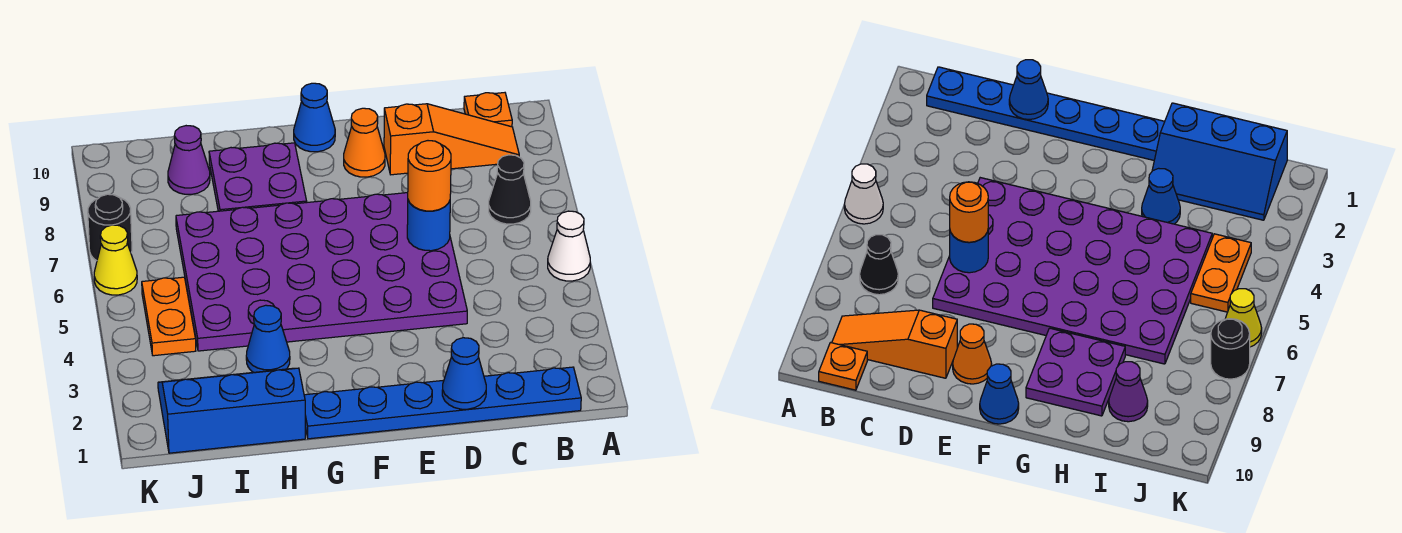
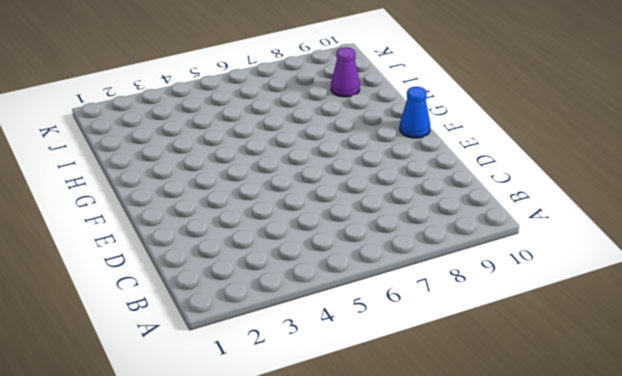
none -> white 1x1 cone [548,211,590,281]
none -> blue 1x6 plate [304,367,581,439]
none -> black 1x1 cone [489,155,531,224]

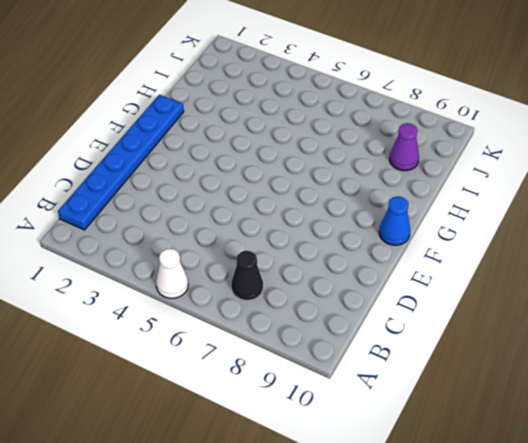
none -> orange 1x3 slope [384,104,519,175]
none -> orange 1x1 plate [464,93,512,127]
none -> purple 4x6 plate [176,193,467,351]

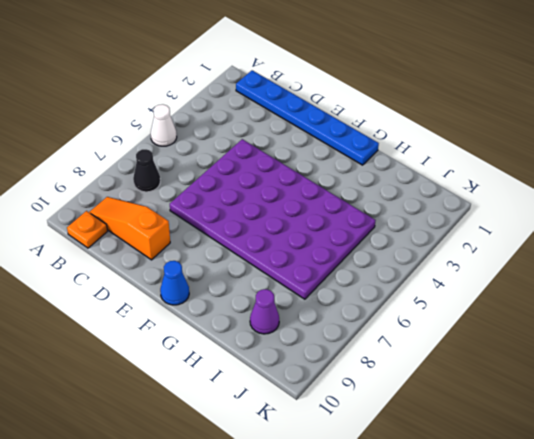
none -> orange 1x1 cone [344,108,385,177]
none -> purple 2x2 plate [209,143,307,211]
none -> blue 2x3 slope [158,368,305,453]

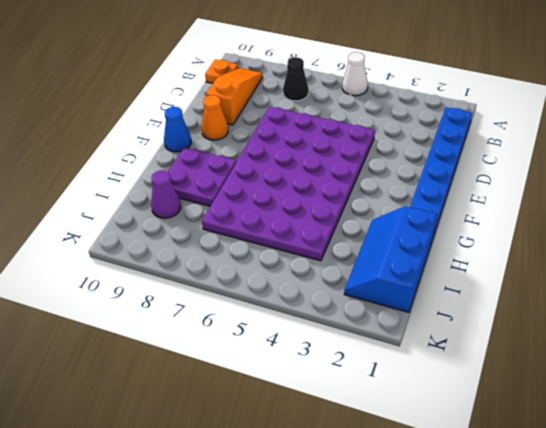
none -> blue 1x1 cone [246,305,290,372]
none -> orange 1x2 plate [142,277,196,356]
none -> yellow 1x1 cone [94,225,137,295]

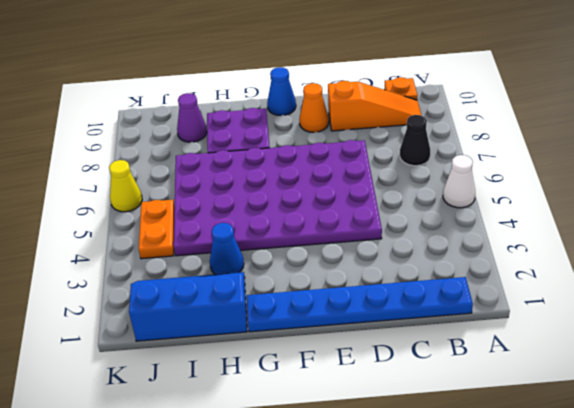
none -> black 1x1 round brick [88,194,132,261]
none -> blue 1x1 cone [442,338,486,409]
none -> blue 1x1 round brick [407,200,450,251]

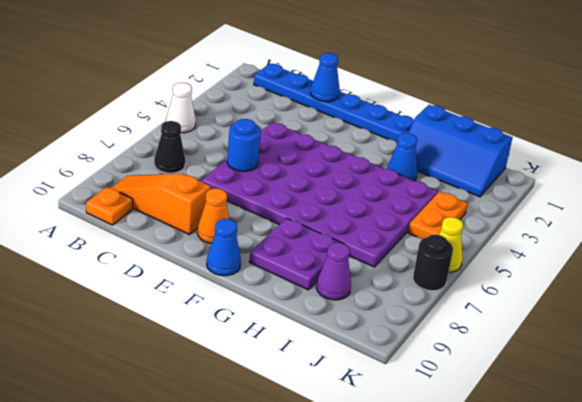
none -> orange 1x1 round brick [408,141,451,211]

